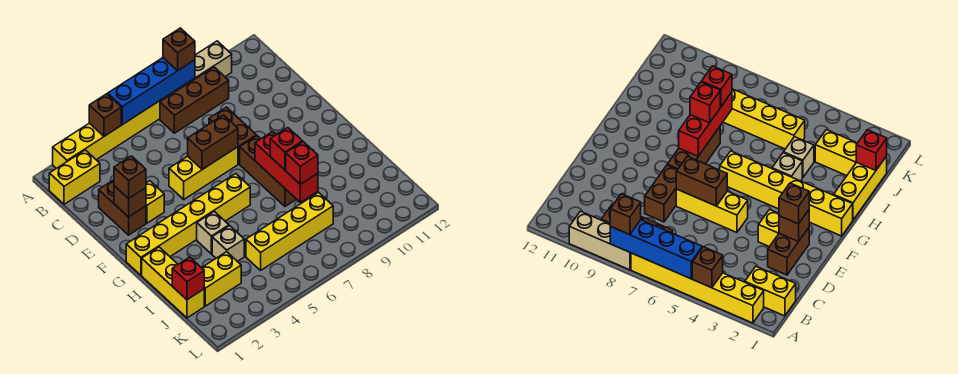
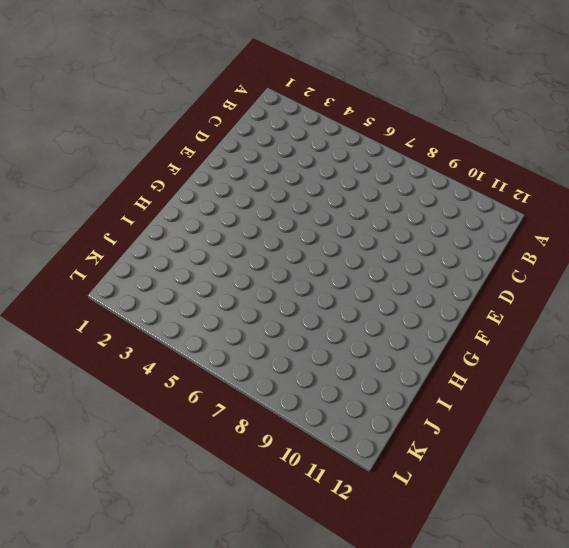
none -> yellow 1x6 brick [53,90,177,168]
none -> tan 1x3 brick [177,41,232,90]
none -> yellow 1x2 brick [49,150,100,204]

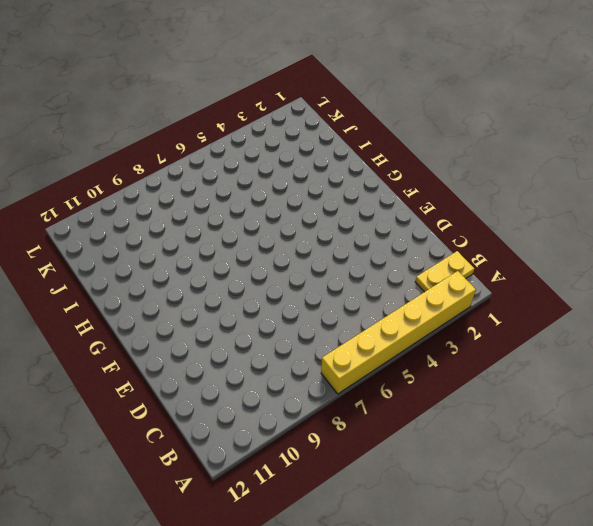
yellow 1x2 plate [415,251,474,292] -> yellow 1x2 brick [49,150,100,204]
none -> tan 1x3 brick [177,41,232,90]
none -> brown 1x3 brick [160,67,229,133]
none -> brown 1x2 brick [99,180,146,235]

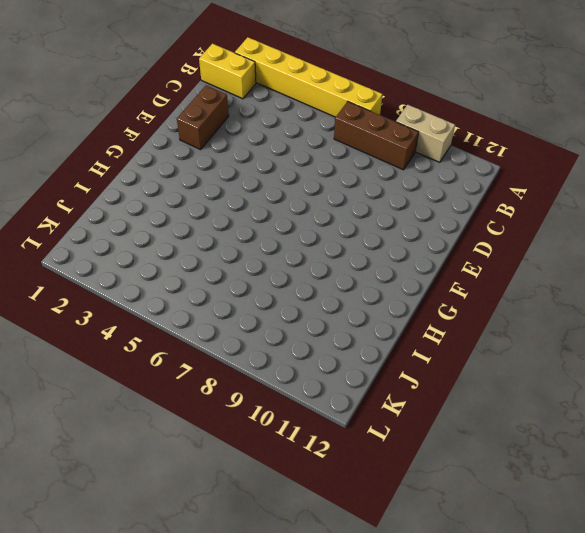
tan 1x2 brick [396,105,455,162] -> tan 1x3 brick [177,41,232,90]
none -> brown 1x2 brick [209,107,256,164]
none -> yellow 1x1 brick [146,181,164,223]
none -> yellow 1x3 brick [169,147,238,199]

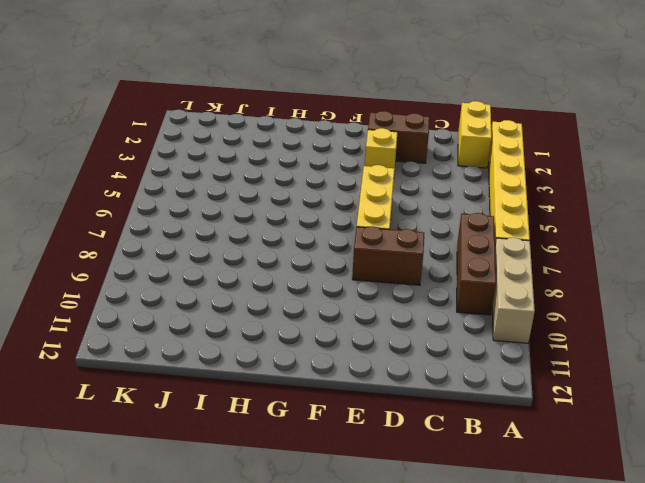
none -> brown 1x3 brick [240,136,296,206]
none -> yellow 1x6 brick [126,174,250,275]
none -> yellow 1x3 brick [142,247,204,318]

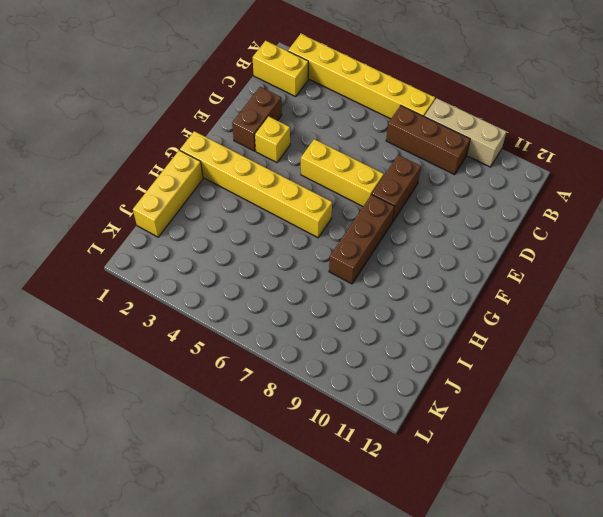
none -> tan 1x1 brick [197,211,229,254]
none -> tan 1x1 brick [212,226,244,262]
none -> yellow 1x2 brick [202,252,241,306]

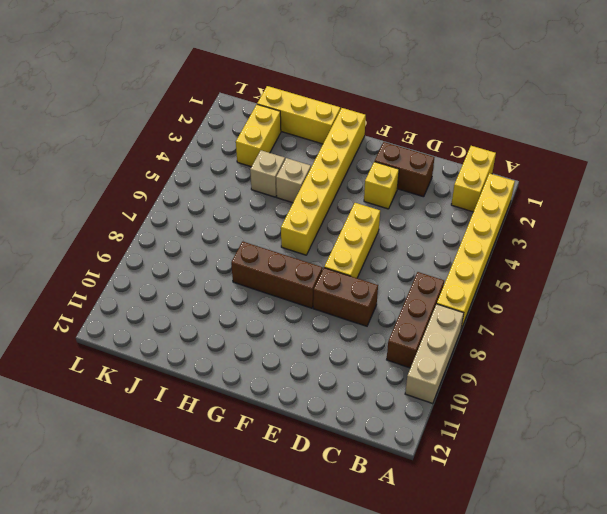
none -> yellow 1x4 brick [246,192,333,270]
none -> brown 1x1 brick [89,94,121,136]
none -> blue 1x4 brick [108,58,195,125]

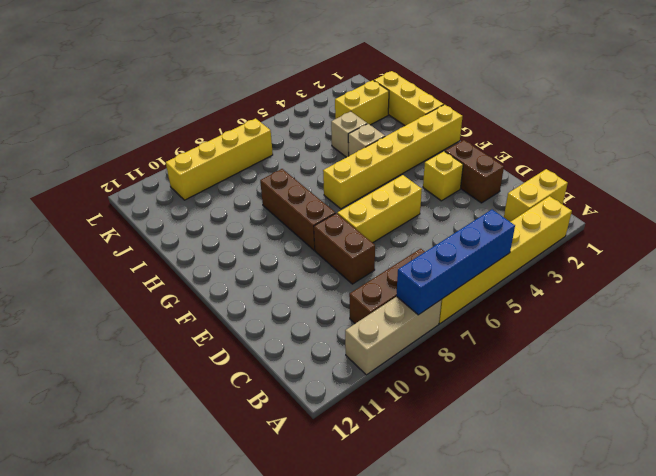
yellow 1x4 brick [166,118,273,200] -> yellow 1x4 brick moved to [246,192,333,270]
none -> brown 1x1 brick [89,94,121,136]
none -> brown 1x1 brick [114,186,146,217]
none -> brown 1x2 brick [188,115,238,169]

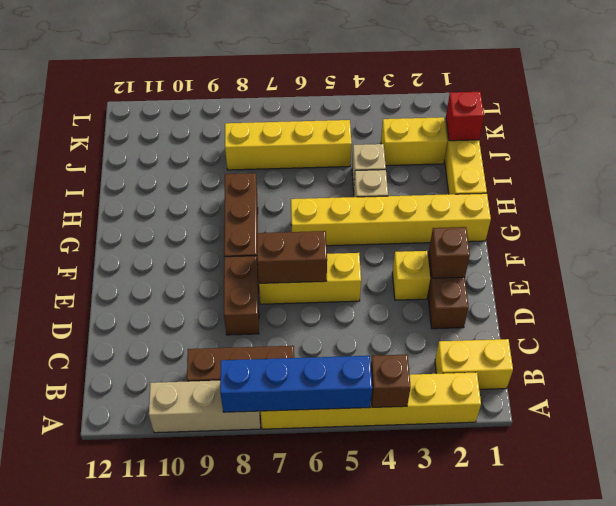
none -> red 1x3 brick [255,132,318,202]
none -> brown 1x1 brick [163,28,195,71]
none -> brown 1x1 brick [114,156,146,199]

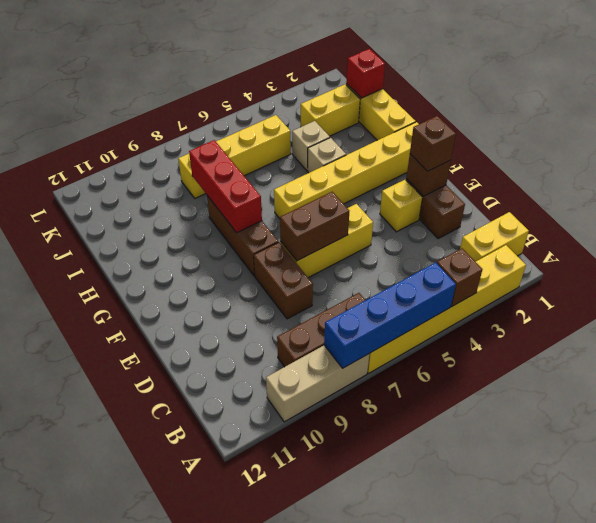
none -> brown 1x1 brick [163,28,195,71]
none -> red 1x1 brick [270,128,303,170]
none -> red 1x1 brick [286,142,318,184]

